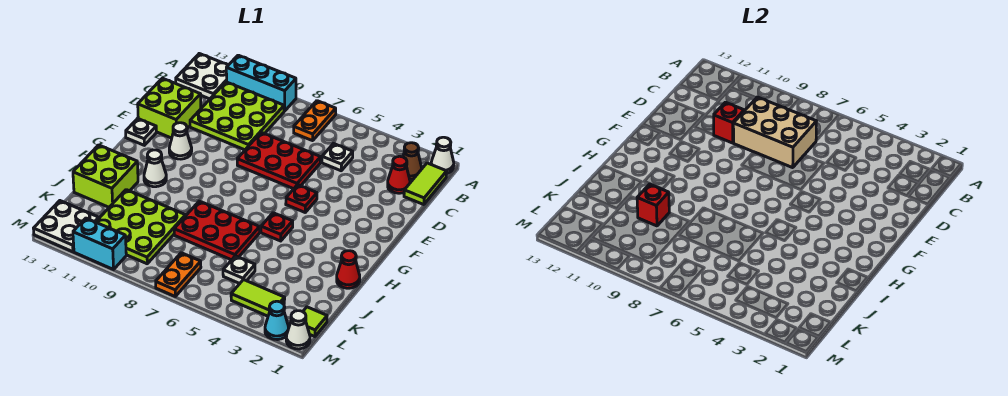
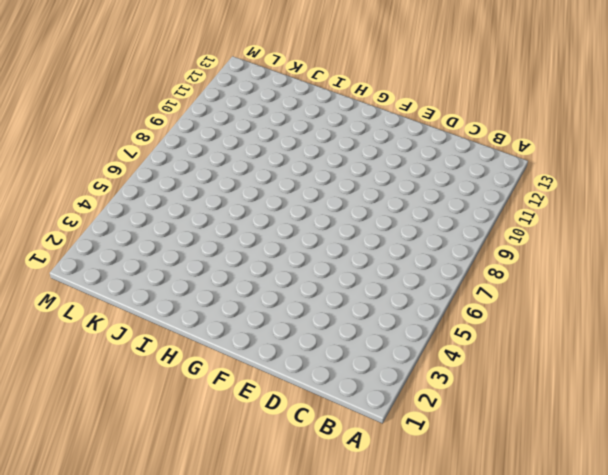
none -> white 1x1 cone [431,137,454,173]
none -> orange 1x2 plate [294,101,336,141]
none -> cyan 1x3 brick [226,55,296,111]
none -> white 2x2 plate [176,54,228,99]

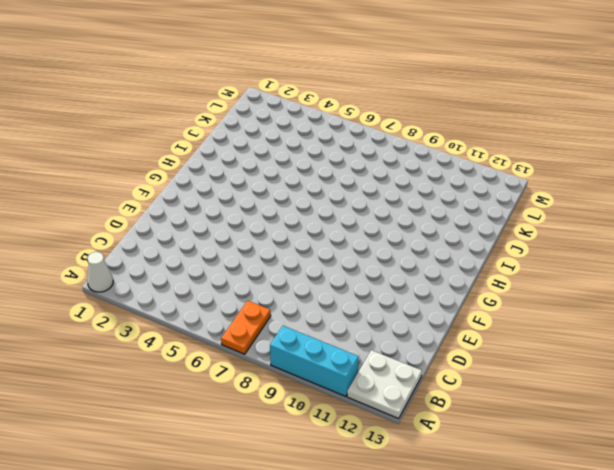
none -> lime 1x2 tile [404,163,447,205]
none -> brown 1x1 cone [403,143,422,179]
none -> lime 3x3 plate [190,82,284,150]
none -> red 1x1 cone [388,156,410,193]

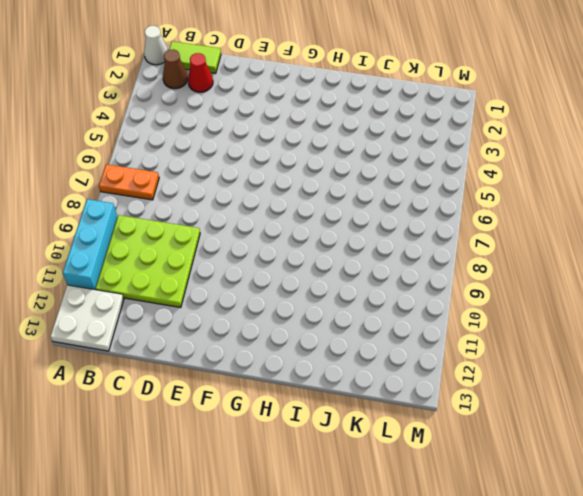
none -> white 1x1 plate [322,144,353,171]
none -> red 2x3 plate [237,132,321,189]
none -> lime 2x2 brick [138,78,201,138]
none -> red 1x1 plate [286,185,317,212]

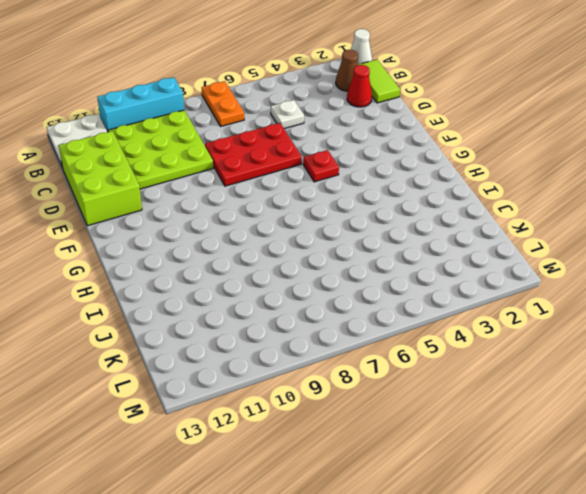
lime 2x3 brick [59,131,142,226] -> lime 2x2 brick [138,78,201,138]
none -> white 1x1 cone [169,123,192,159]
none -> white 1x1 plate [126,118,156,145]
none -> red 1x1 plate [261,213,293,241]
none -> white 1x1 cone [144,150,166,187]

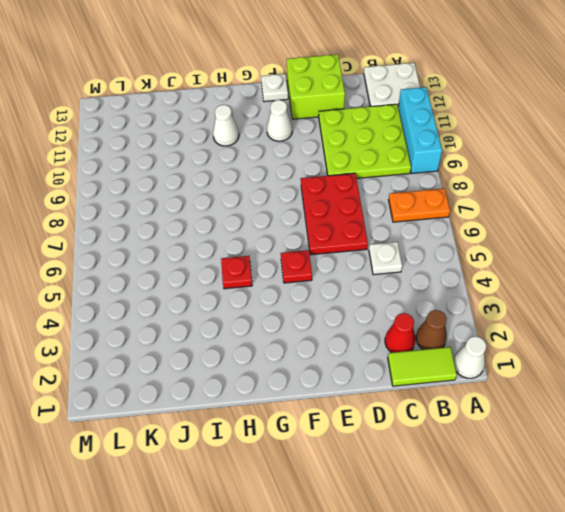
none -> red 1x1 cone [337,251,360,288]
none -> red 2x3 plate [174,201,260,260]
none -> lime 2x2 brick [73,145,138,207]
none -> lime 3x3 plate [96,190,185,264]

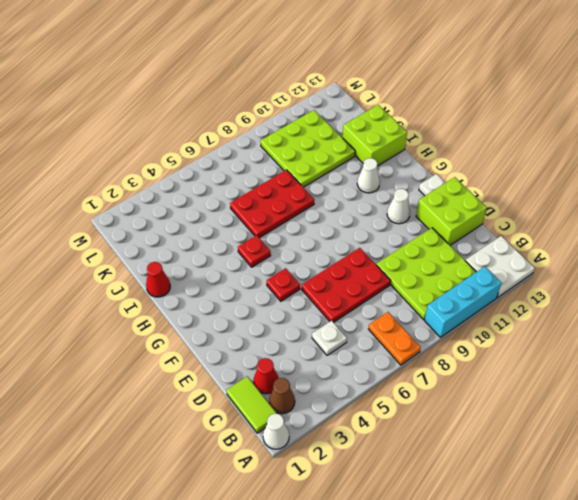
none -> white 1x1 plate [223,256,255,284]
none -> lime 1x1 tile [303,307,327,337]
none -> lime 1x2 tile [231,280,285,316]
none -> orange 1x2 plate [156,253,201,296]

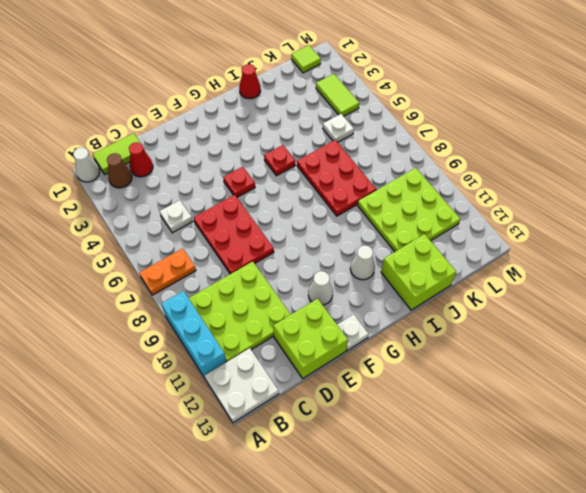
none -> orange 1x2 plate [156,253,201,296]
none -> white 2x2 plate [33,201,99,252]
none -> white 1x1 cone [286,311,310,349]
none -> cyan 1x1 cone [265,301,289,340]

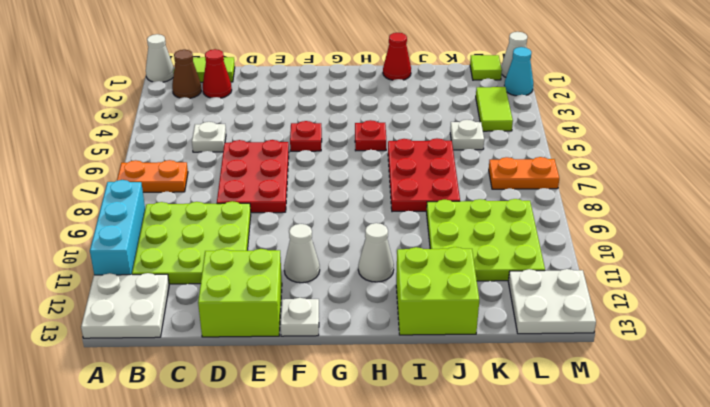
none -> cyan 1x2 brick [73,218,126,269]
none -> tan 2x3 brick [733,97,816,168]
none -> red 1x1 brick [714,102,744,143]
none -> red 1x1 brick [637,184,669,226]

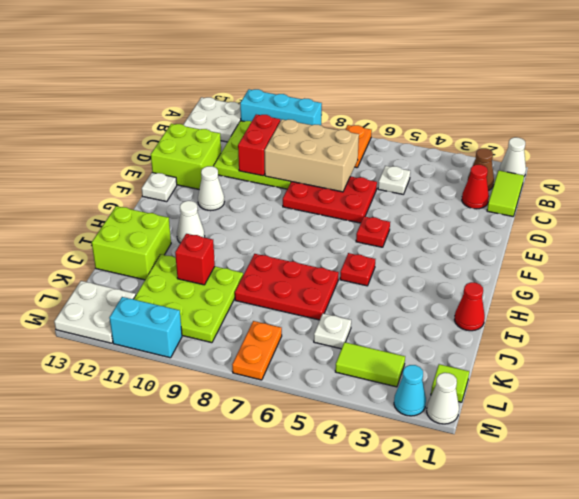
red 1x2 brick [238,115,280,176] -> red 1x1 brick [714,102,744,143]

